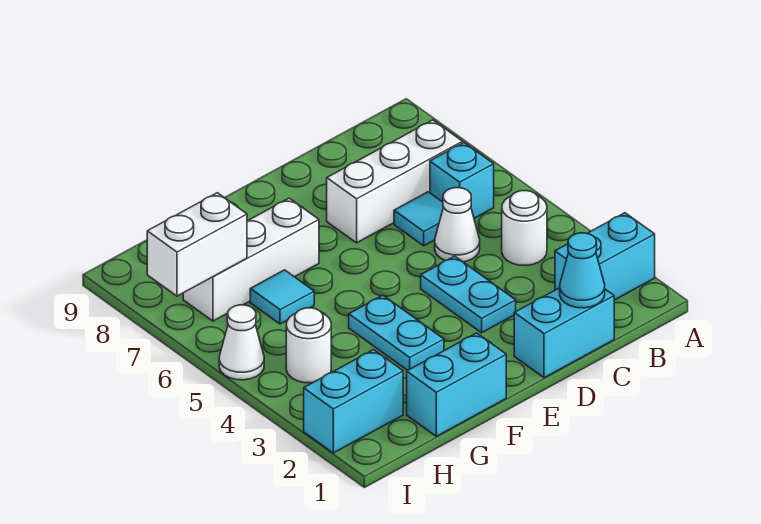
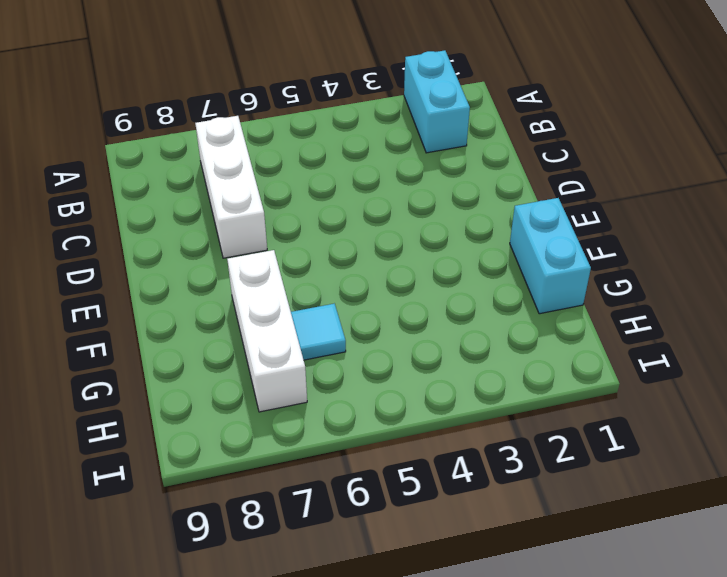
none -> white 1x1 round brick [502,191,547,265]
none -> cyan 1x1 brick [430,143,494,218]
none -> cyan 1x2 brick [514,288,614,378]

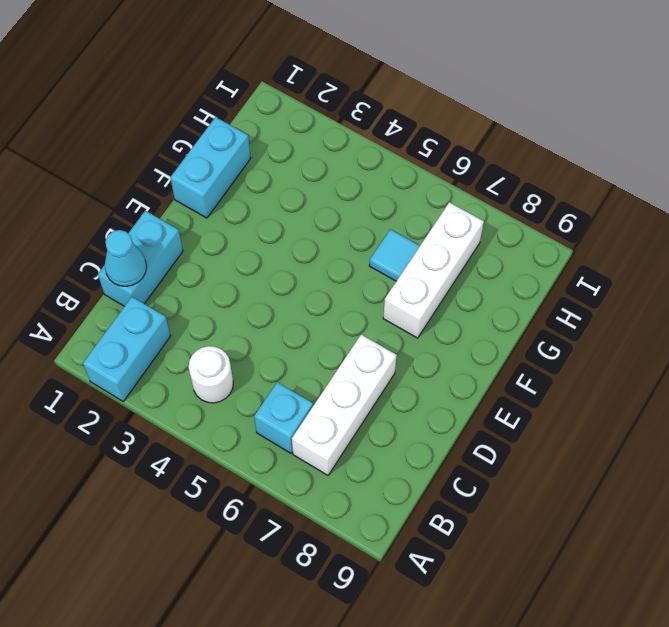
none -> white 1x1 cone [435,188,480,262]
none -> cyan 1x1 tile [394,192,443,246]
none -> cyan 1x2 plate [421,256,516,333]

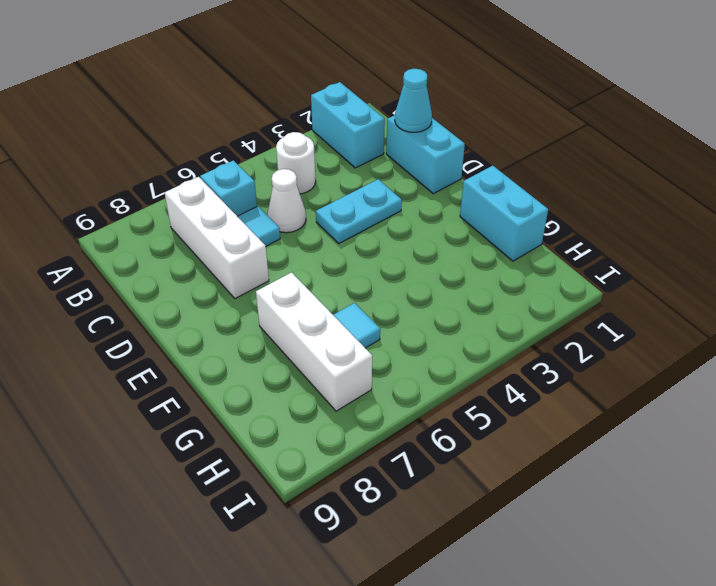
none -> cyan 1x2 plate [349,295,444,370]
none -> cyan 1x2 brick [304,350,403,453]
none -> white 1x1 round brick [286,308,331,383]

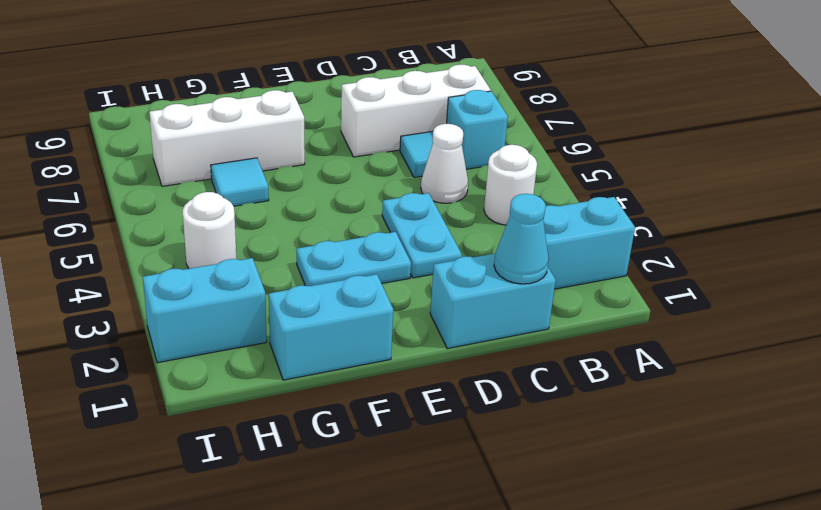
cyan 1x2 plate [296,232,411,286] -> cyan 1x2 plate turned to [349,295,444,370]
none -> white 1x1 cone [219,305,264,380]
none -> white 1x2 brick [147,193,247,296]

